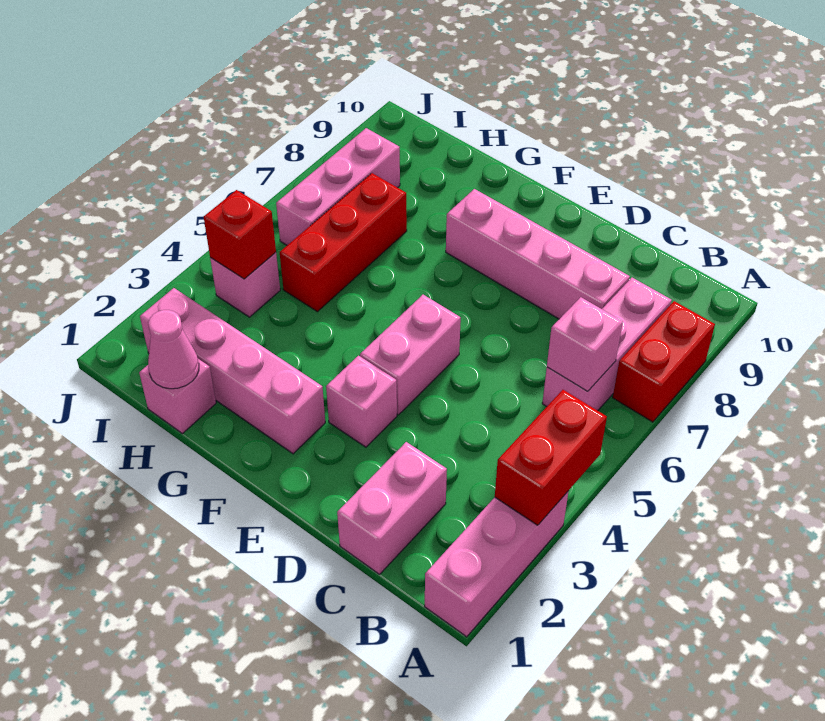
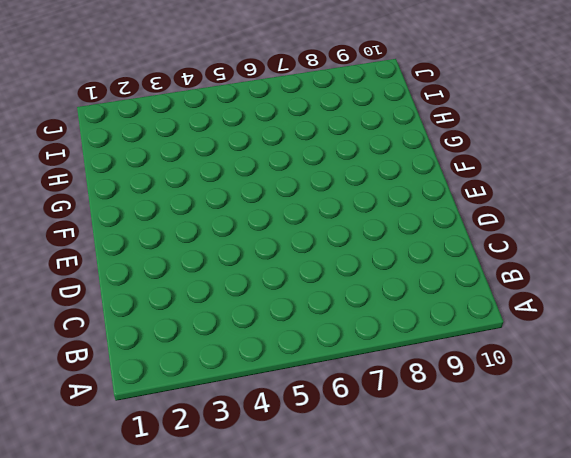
none -> pink 1x3 brick [425,491,569,637]
none -> red 1x2 brick [613,301,715,422]
none -> pink 1x3 brick [542,278,672,411]

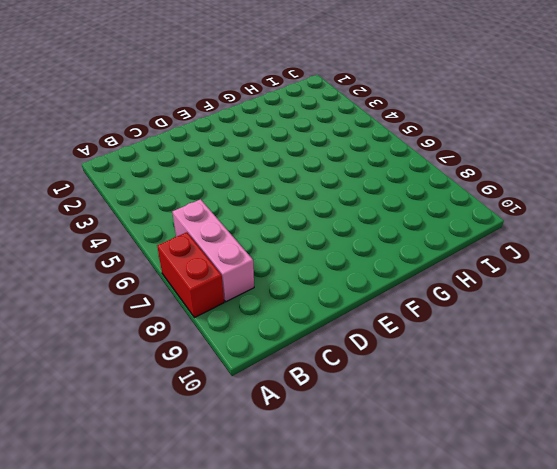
none -> pink 1x3 brick [425,491,569,637]
none -> pink 1x2 brick [337,442,447,574]
none -> pink 1x4 brick [446,189,630,319]

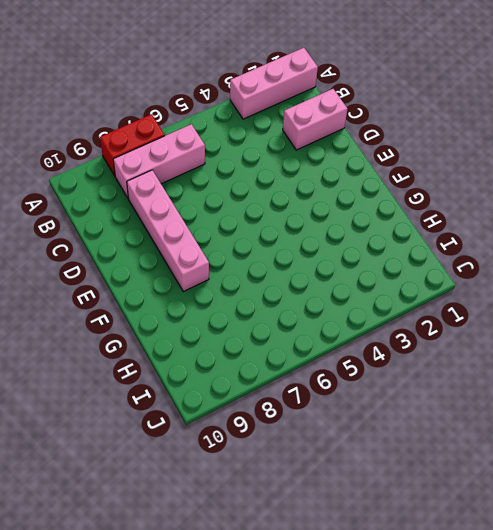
none -> pink 1x1 brick [326,356,397,447]
none -> pink 1x2 brick [360,295,461,415]
none -> pink 1x4 brick [140,288,325,454]

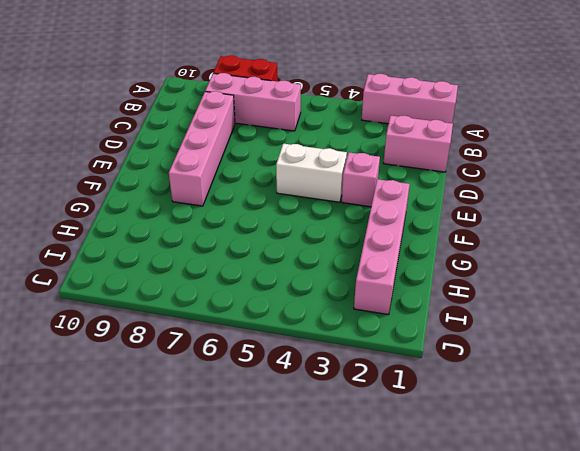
white 1x2 brick [276,144,347,202] -> pink 1x2 brick [360,295,461,415]
none -> pink 1x1 brick [139,359,216,434]
none -> red 1x3 brick [280,173,407,312]
none -> pink 1x1 brick [210,252,280,317]

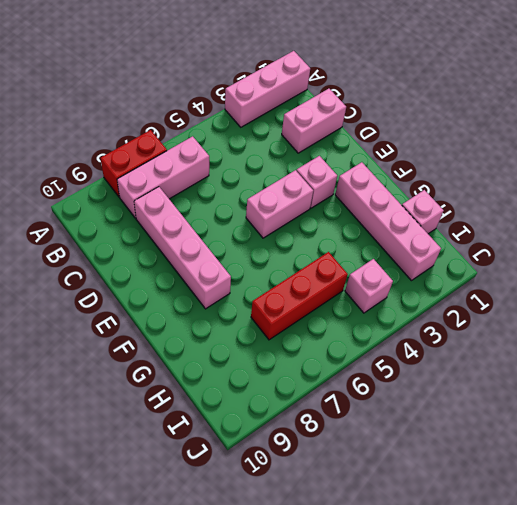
none -> pink 1x3 brick [276,128,400,245]
none -> red 1x2 brick [495,390,607,525]
none -> pink 1x1 brick [547,297,623,391]

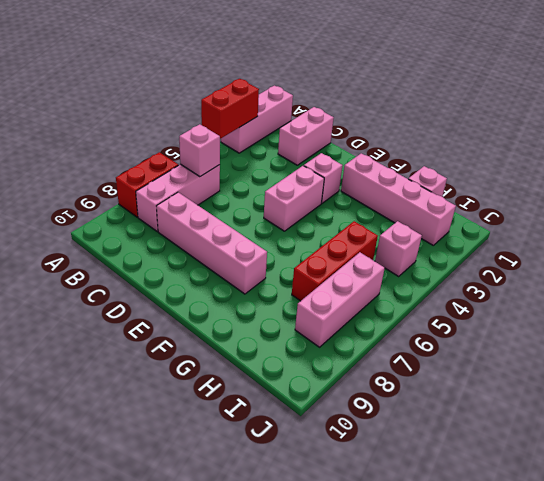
none -> pink 1x1 cone [148,310,199,389]
none -> red 1x1 brick [204,190,276,279]

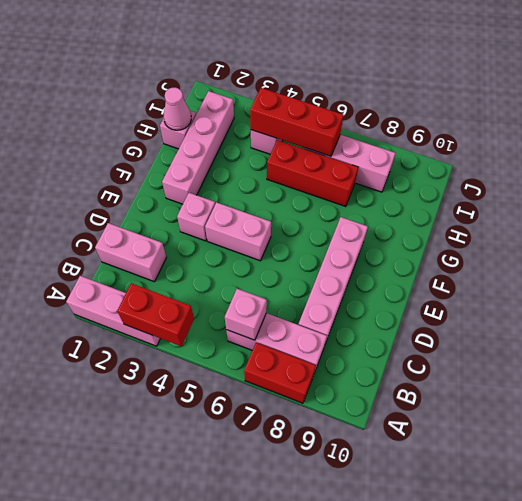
red 1x3 brick [250,88,344,156] -> red 1x1 brick [204,190,276,279]

